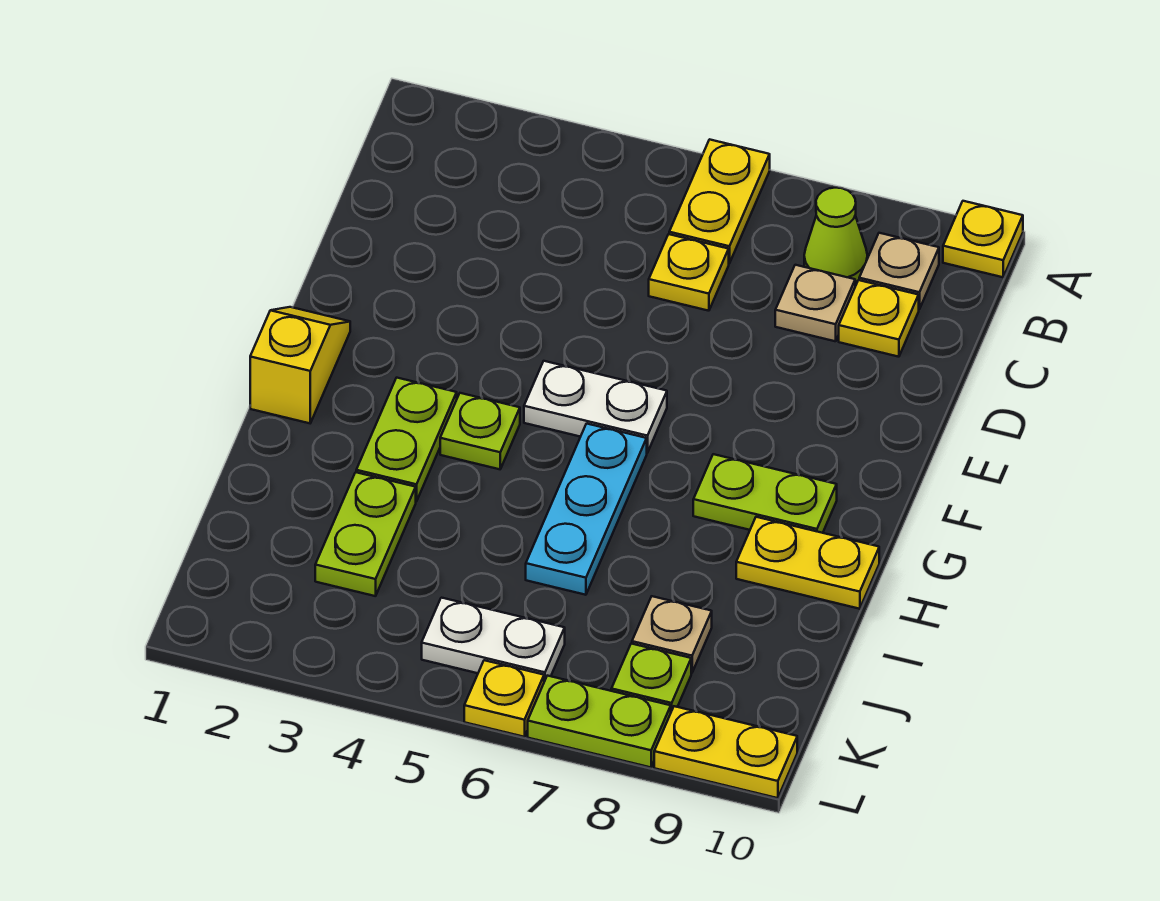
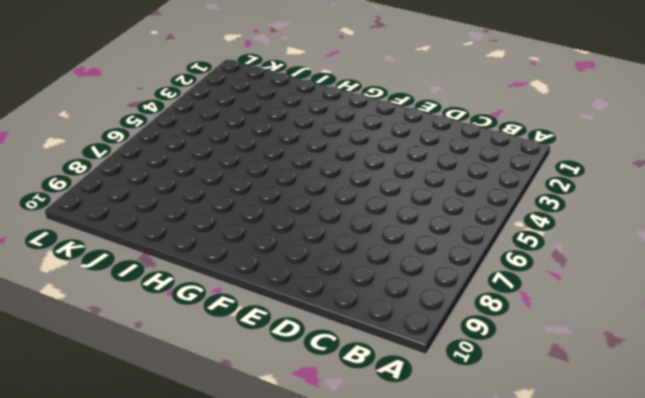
none -> yellow 1x2 plate [669,139,770,263]
none -> yellow 1x1 plate [943,201,1023,277]
none -> lime 1x1 cone [804,188,868,283]

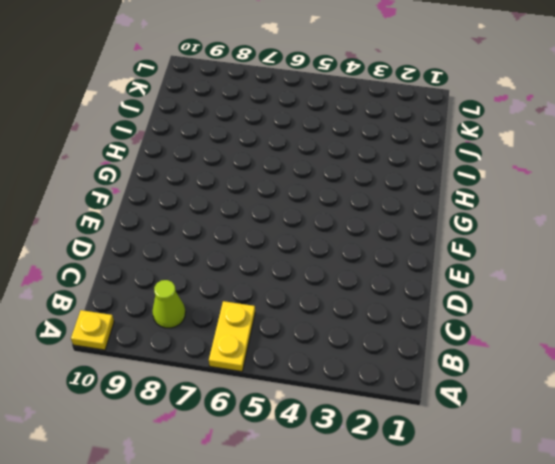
none -> tan 1x1 plate [859,233,939,309]
none -> yellow 1x1 plate [649,234,729,311]
none -> tan 1x1 plate [775,265,855,341]

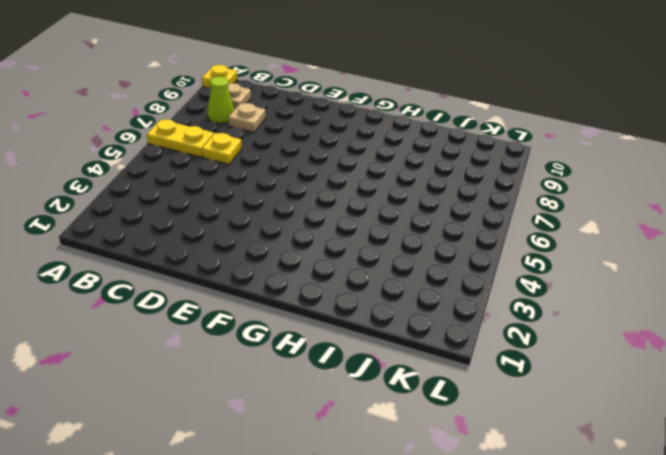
none -> yellow 1x1 plate [839,280,919,357]
none -> yellow 1x2 slope [250,307,350,423]
none -> white 1x2 plate [524,361,667,453]

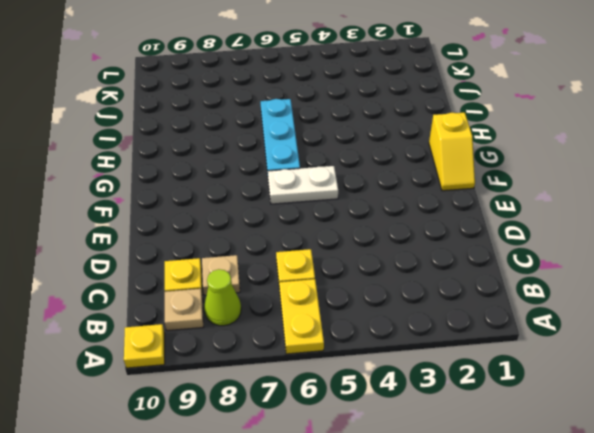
none -> lime 1x2 plate [356,378,457,501]
none -> lime 1x1 plate [440,393,520,469]
none -> lime 1x2 plate [693,454,837,533]

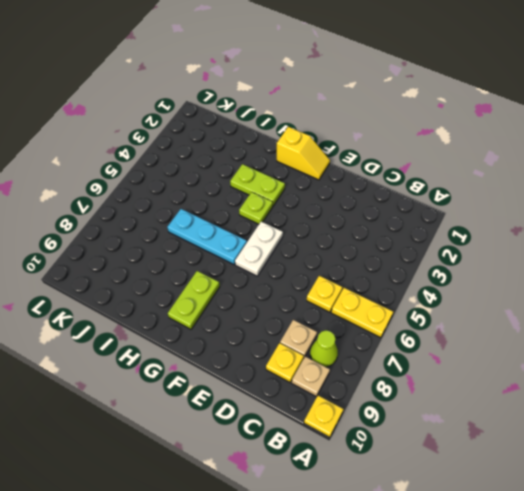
none -> yellow 1x2 plate [736,517,879,609]
none -> lime 1x2 plate [315,472,416,596]
none -> tan 1x1 plate [632,596,712,673]

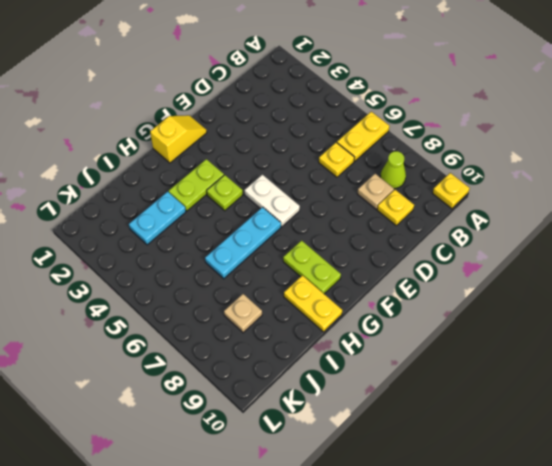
cyan 1x2 plate [129,192,186,245] -> lime 1x2 plate [315,472,416,596]
none -> tan 1x1 plate [859,233,939,309]
none -> white 1x2 plate [422,598,565,682]
none -> lime 1x1 plate [611,644,691,711]

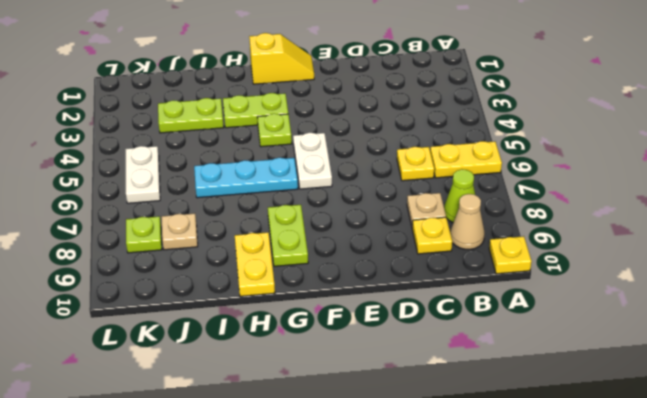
tan 1x1 cone [450,194,485,249] -> tan 1x1 plate [859,233,939,309]
none -> yellow 1x1 plate [464,660,544,737]
none -> lime 1x2 plate [528,676,671,767]
none -> yellow 1x2 plate [654,706,797,798]

